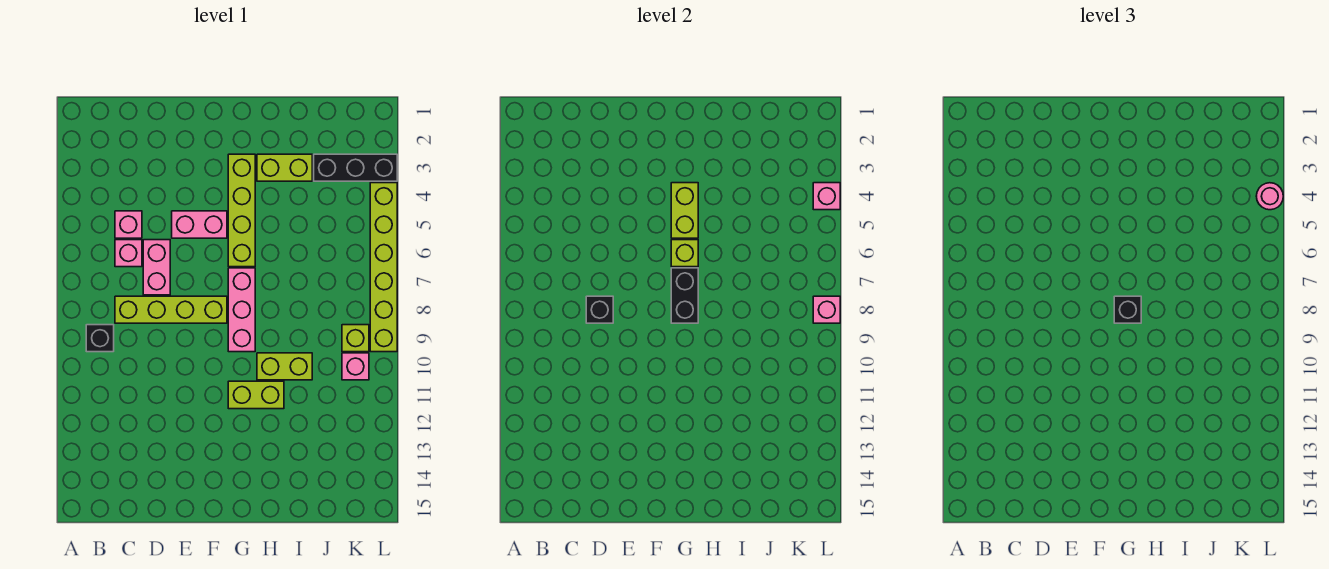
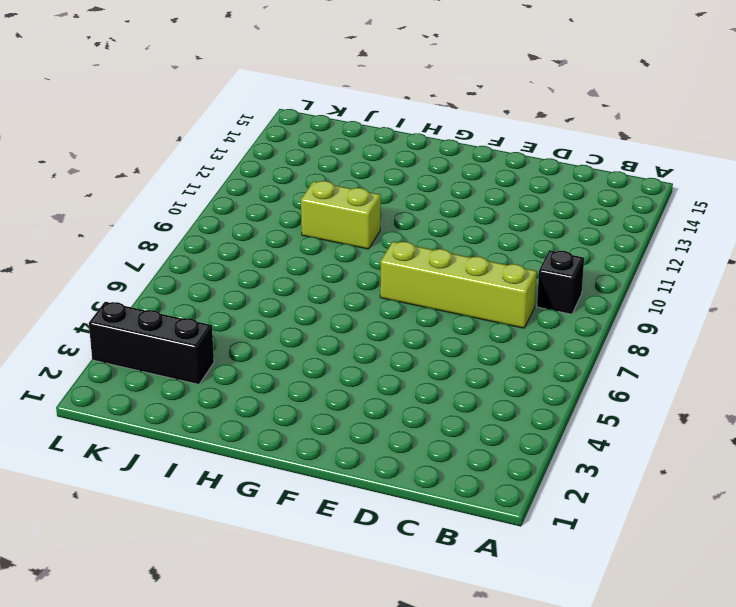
none -> pink 1x1 brick [115,211,142,238]
none -> pink 1x1 brick [115,240,142,267]
none -> pink 1x2 brick [143,240,170,295]

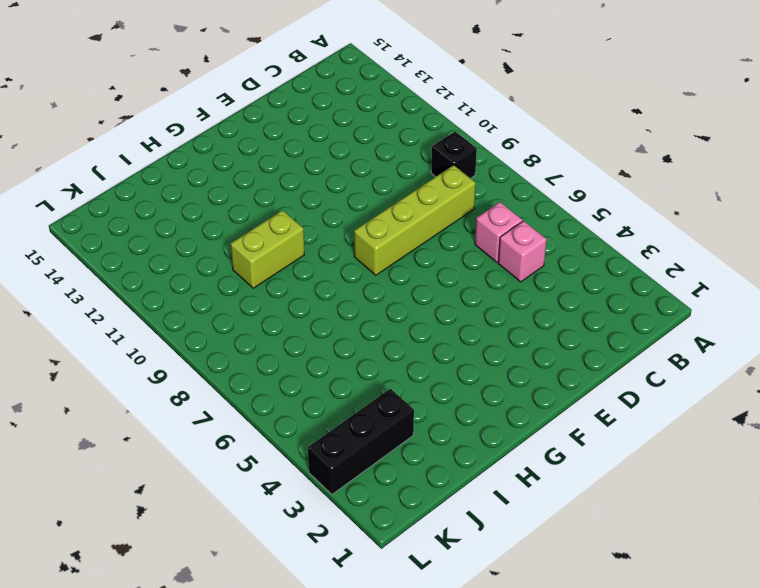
none -> pink 1x2 brick [143,240,170,295]
none -> pink 1x2 brick [172,211,227,238]
none -> lime 1x4 brick [228,154,255,267]

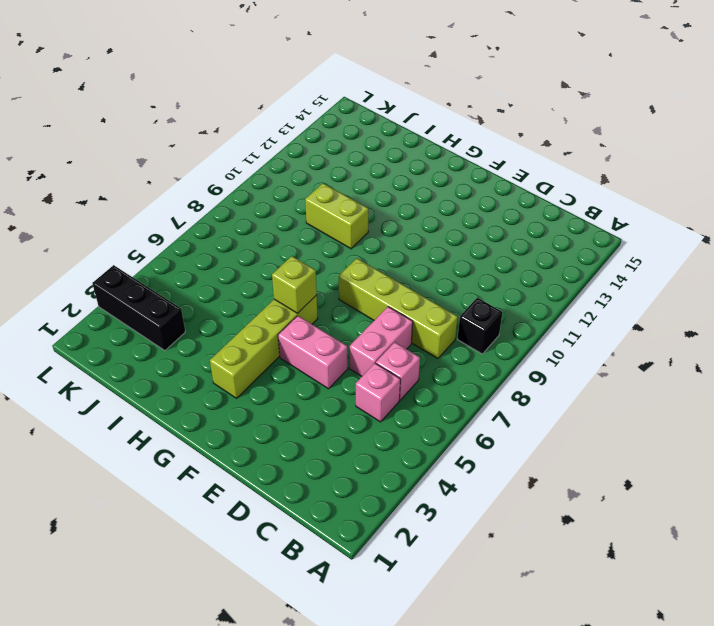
none -> pink 1x3 brick [228,268,255,352]
none -> lime 1x2 brick [228,381,284,409]
none -> lime 1x2 brick [257,154,312,181]

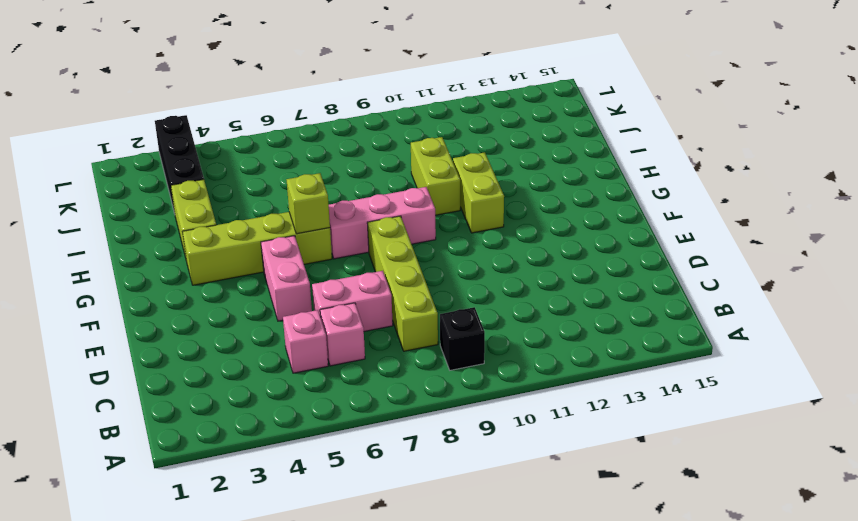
none -> lime 1x1 brick [342,325,369,352]
none -> pink 1x1 brick [342,353,369,380]
none -> lime 1x6 brick [370,183,397,352]

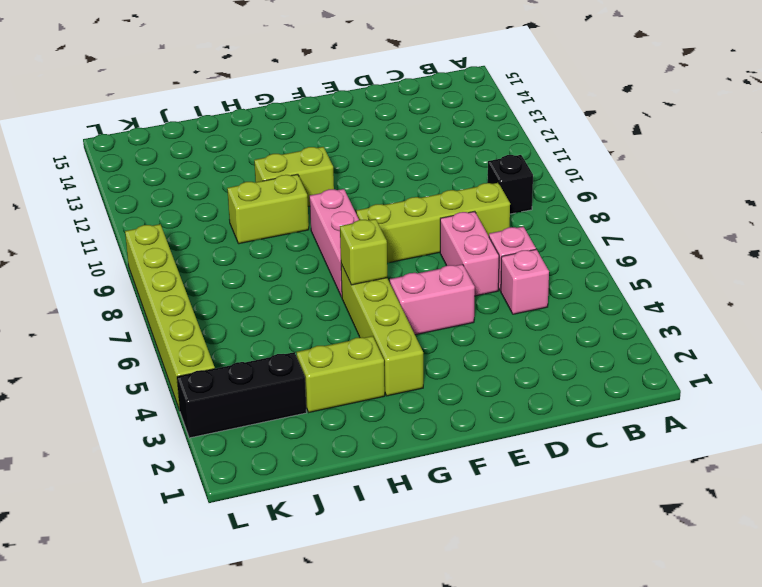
none -> lime 1x1 brick [342,325,369,352]
none -> pink 1x1 brick [342,353,369,380]
none -> black 1x1 brick [586,296,613,323]

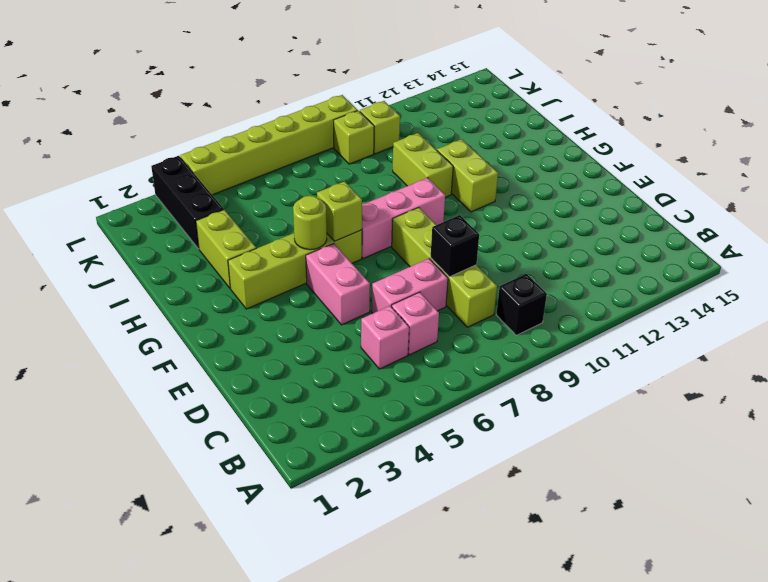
lime 1x1 round brick [293,196,327,250] -> lime 1x2 brick [671,183,698,238]
lime 1x1 brick [360,101,400,154] -> pink 1x1 brick [342,353,369,380]
none -> black 1x2 brick [671,268,698,323]
none -> pink 1x1 brick [813,183,840,210]
none -> pink 1x1 brick [813,296,840,323]

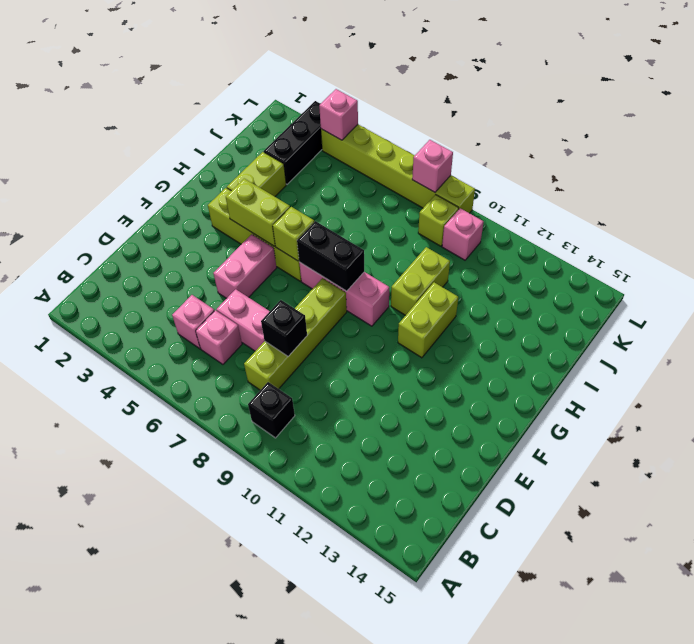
none -> black 1x1 brick [1114,296,1141,323]
none -> pink 1x1 round brick [1256,183,1283,210]

